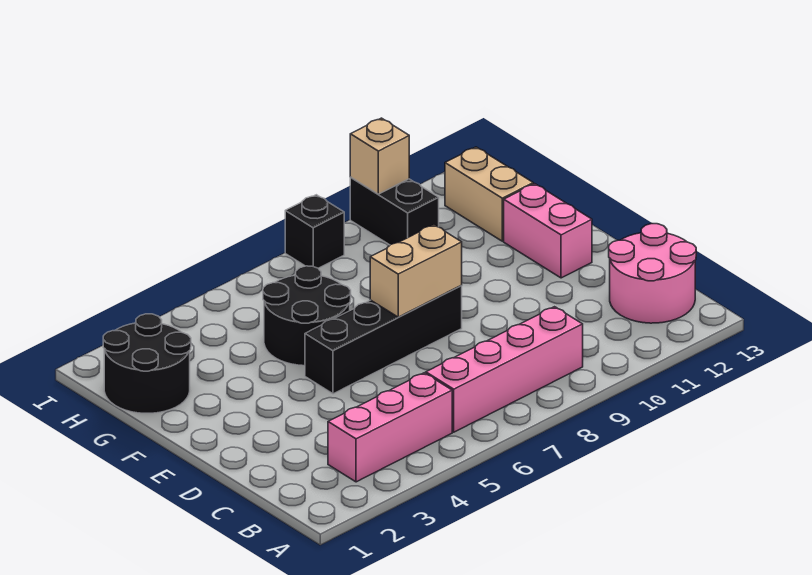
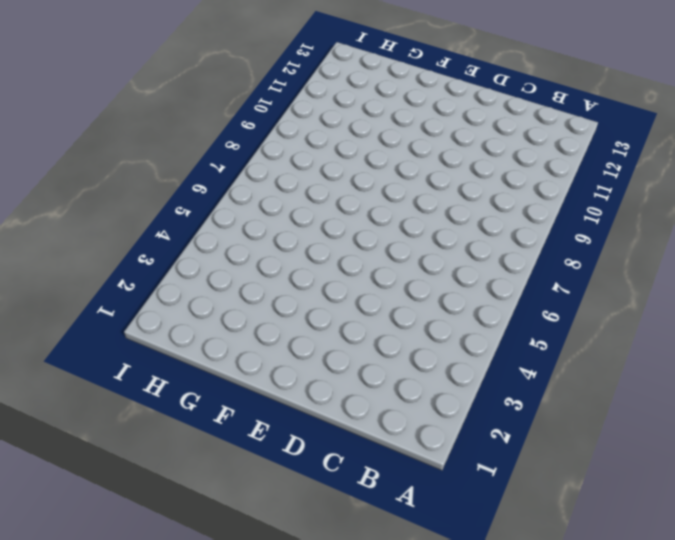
none -> pink 1x3 brick [328,373,452,482]
none -> pink 1x4 brick [426,307,583,432]
none -> pink 2x2 round brick [609,224,696,323]

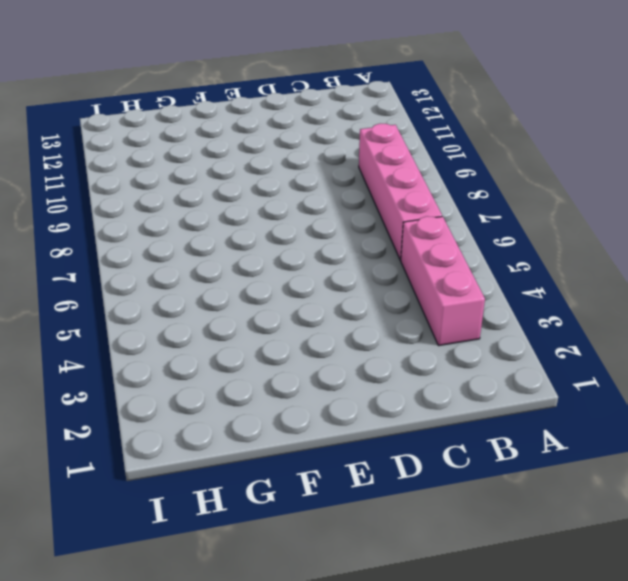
none -> pink 2x2 round brick [609,224,696,323]
none -> black 1x4 brick [305,286,462,394]
none -> pink 1x2 brick [504,184,592,278]

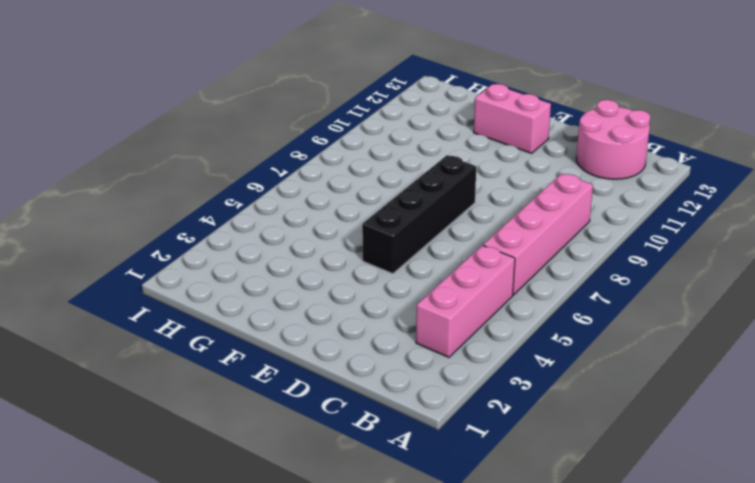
none -> black 2x2 round brick [263,266,351,366]
none -> black 2x2 round brick [103,314,191,413]
none -> tan 1x2 brick [445,147,533,241]

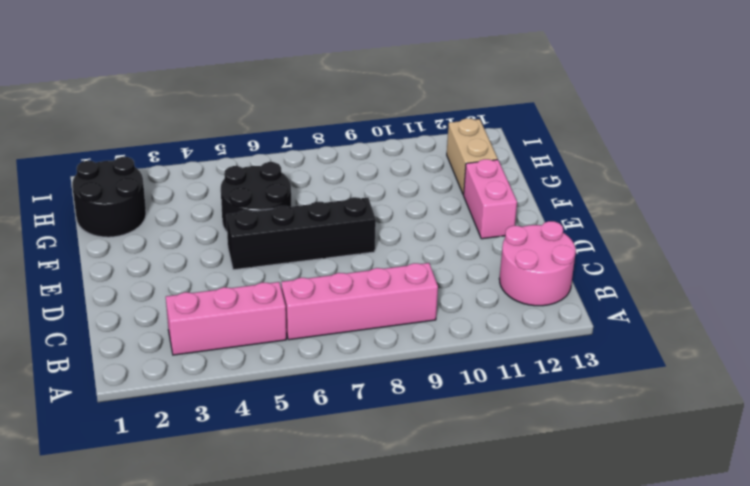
none -> black 1x2 brick [350,178,439,245]
none -> black 1x1 brick [285,195,344,268]
none -> tan 1x2 brick [370,225,462,317]

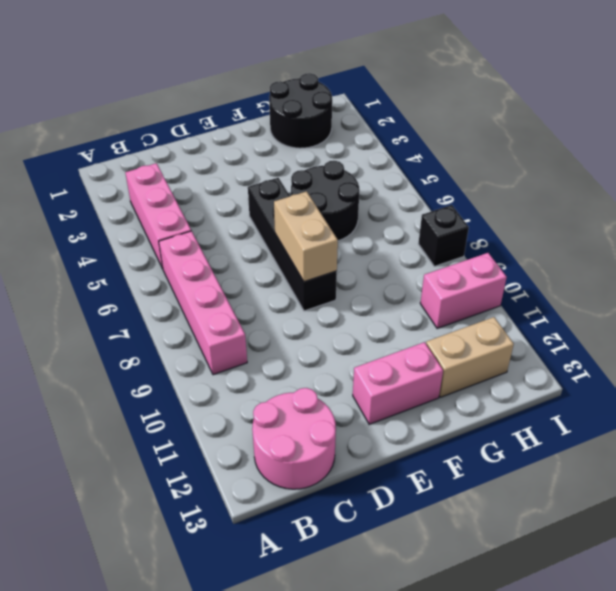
pink 1x2 brick [420,253,507,329] -> black 1x2 brick [350,178,439,245]
none -> tan 1x1 brick [350,118,409,194]

